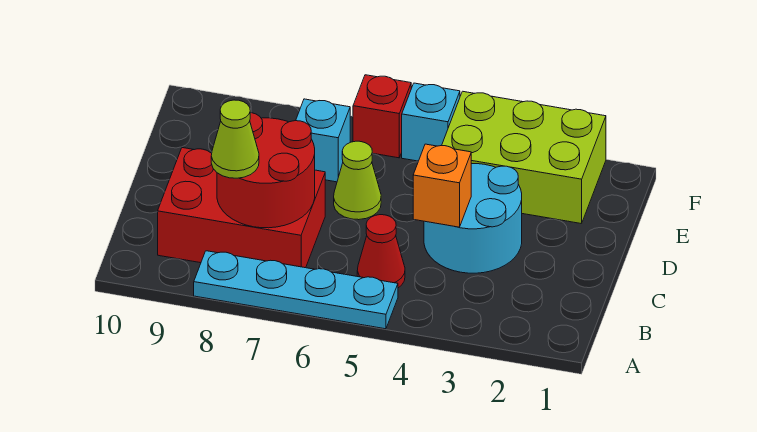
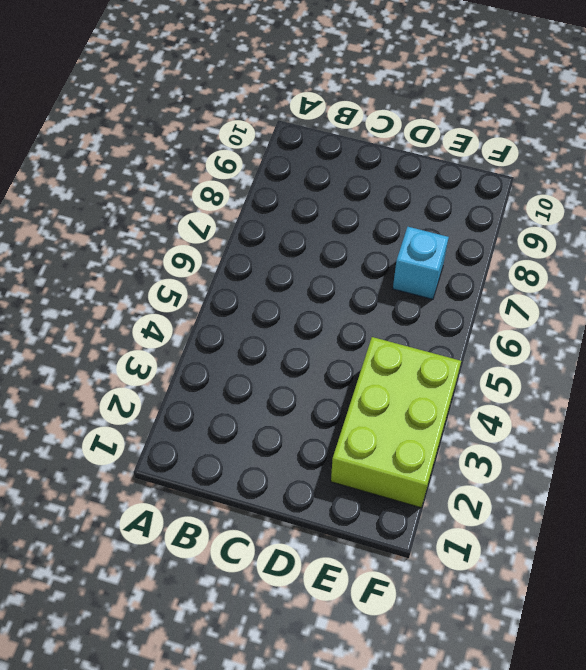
none -> cyan 1x4 plate [194,251,398,329]
none -> red 1x1 cone [357,215,405,288]
none -> red 2x3 brick [158,148,325,268]

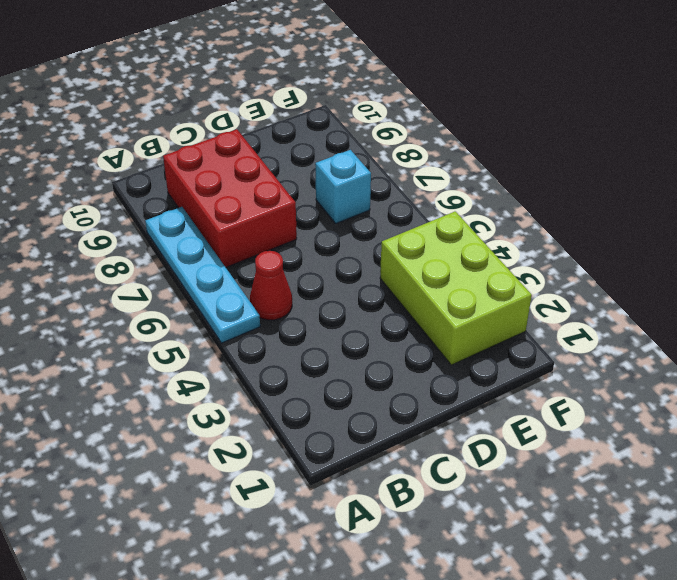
none -> cyan 2x2 round brick [424,164,522,273]
none -> lime 1x1 cone [334,141,381,220]
none -> cyan 1x1 brick [402,83,460,161]

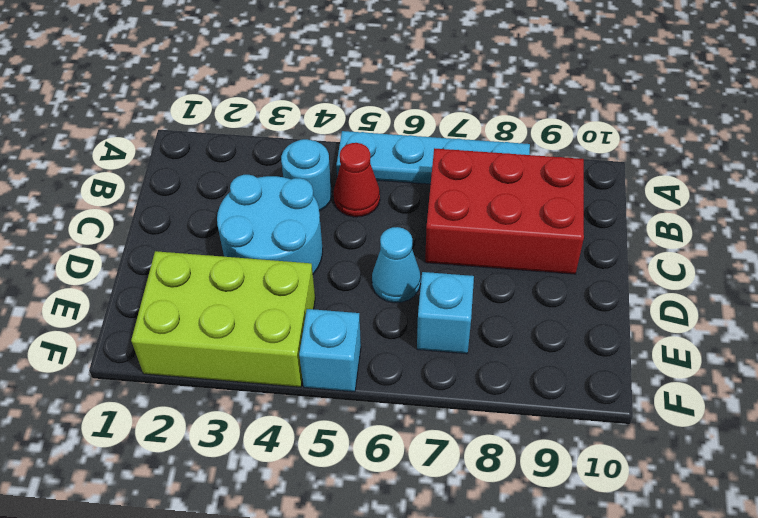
cyan 1x1 round brick [281,139,332,211] -> none
cyan 1x1 cone [372,227,421,303] -> lime 1x1 cone [334,141,381,220]
none -> red 1x1 brick [353,75,411,158]
none -> red 2x2 round brick [217,113,315,228]
none -> orange 1x1 brick [413,144,471,227]

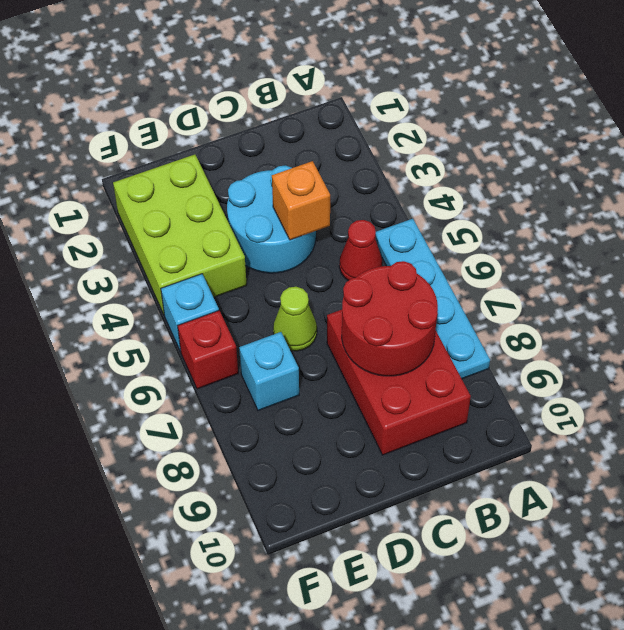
none -> lime 1x1 cone [211,100,259,178]

